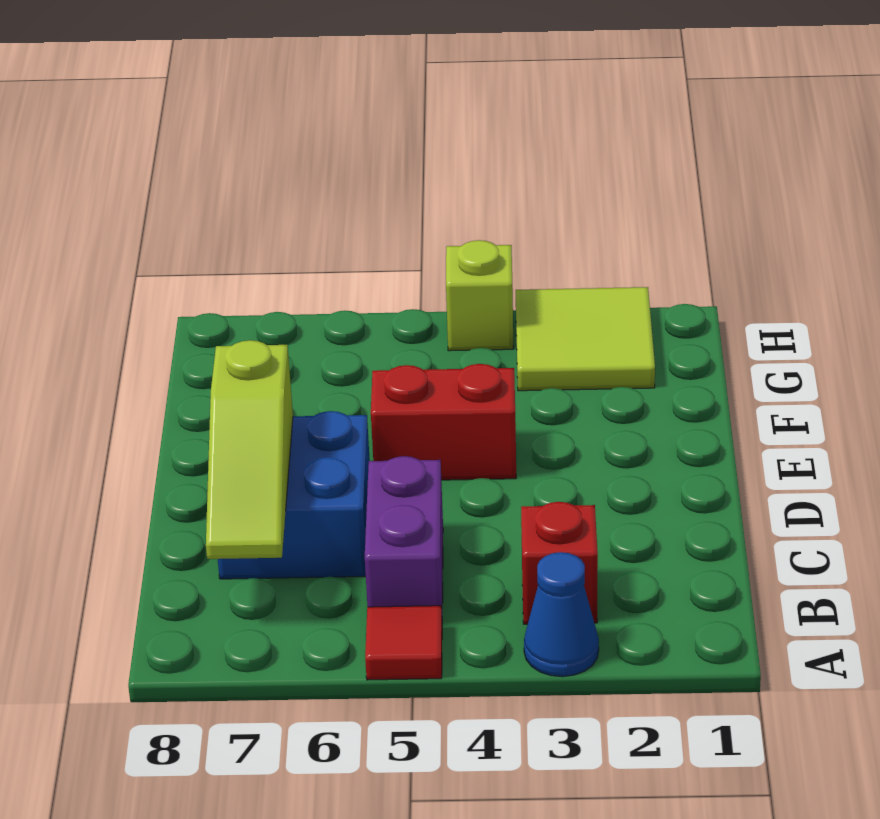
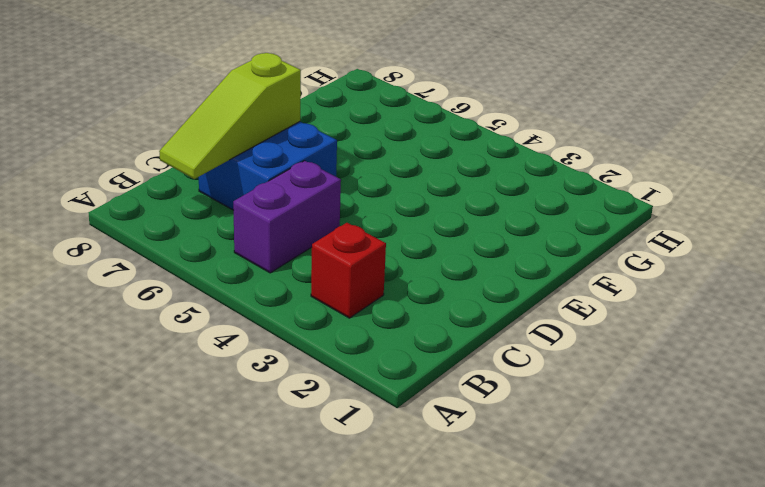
none -> blue 1x1 cone [524,552,599,677]
none -> red 1x1 tile [365,606,442,680]

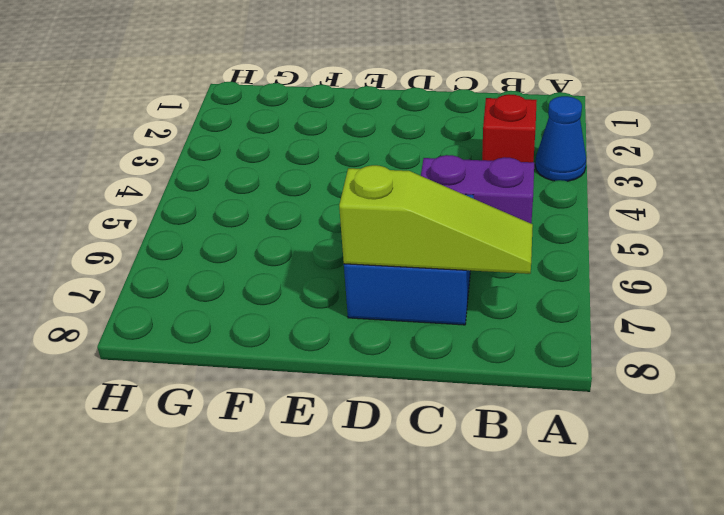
none -> red 1x1 tile [365,606,442,680]
none -> red 1x2 brick [371,364,516,480]

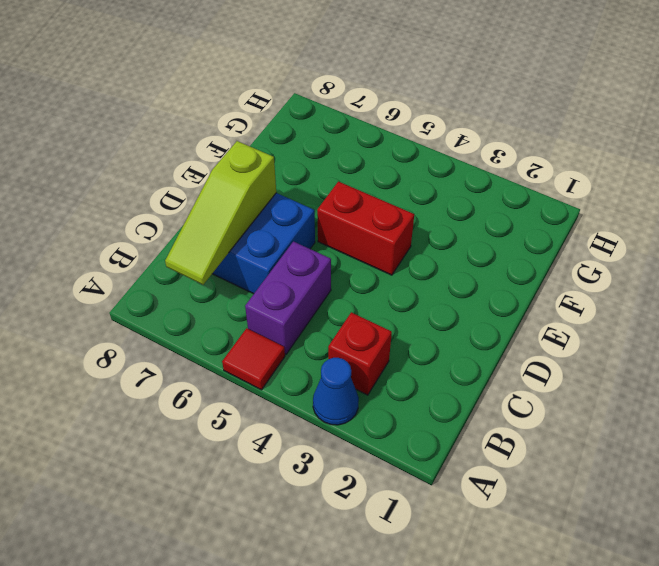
none -> lime 2x2 tile [516,287,655,391]
none -> lime 1x1 brick [446,240,514,351]

